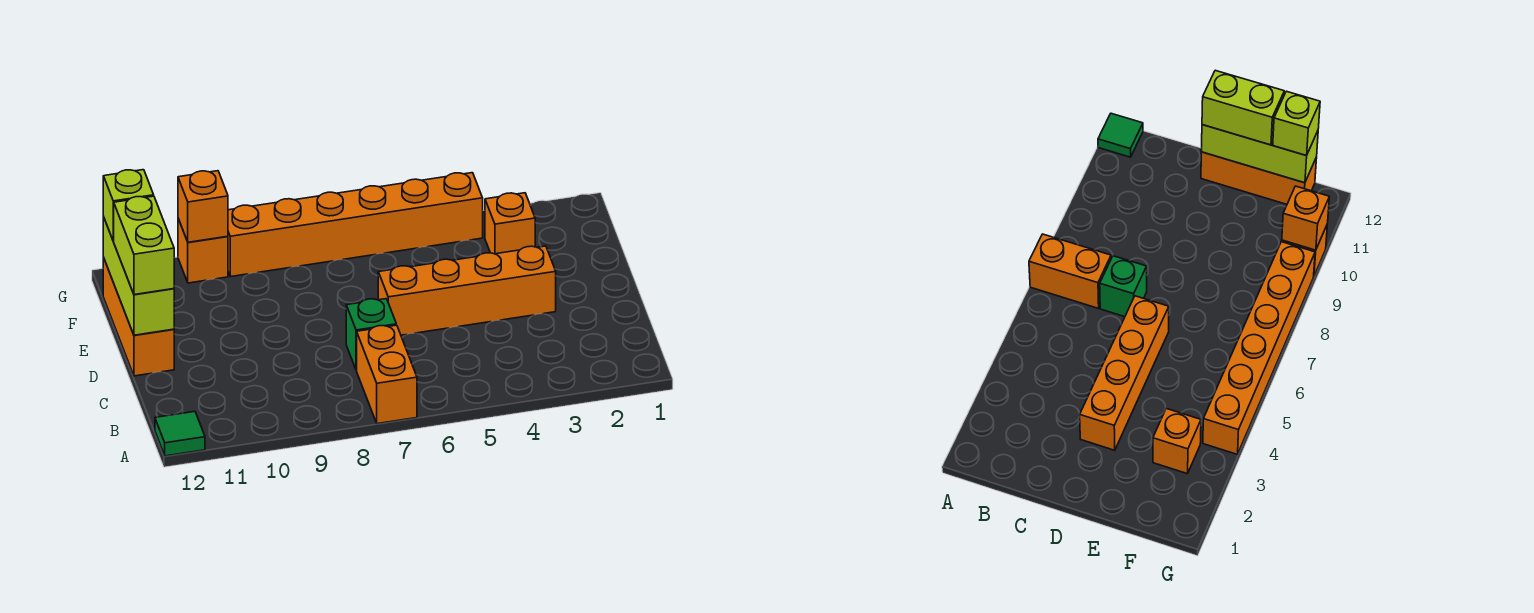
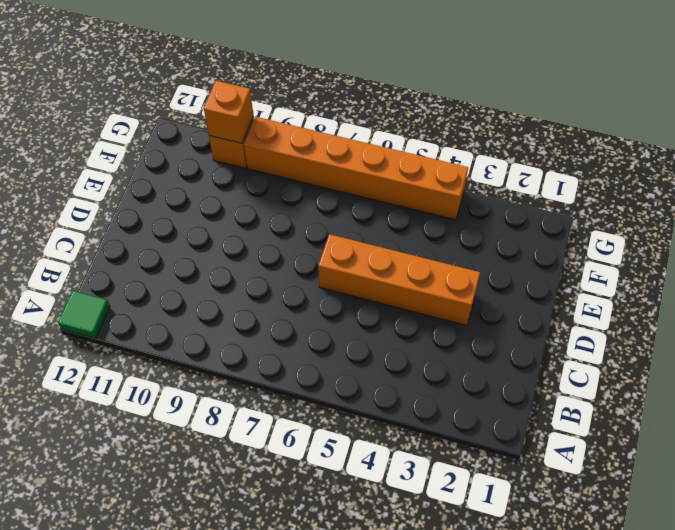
none -> orange 1x2 brick [357,325,417,424]
none -> green 1x1 brick [346,299,396,370]
none -> orange 1x3 brick [103,257,174,376]

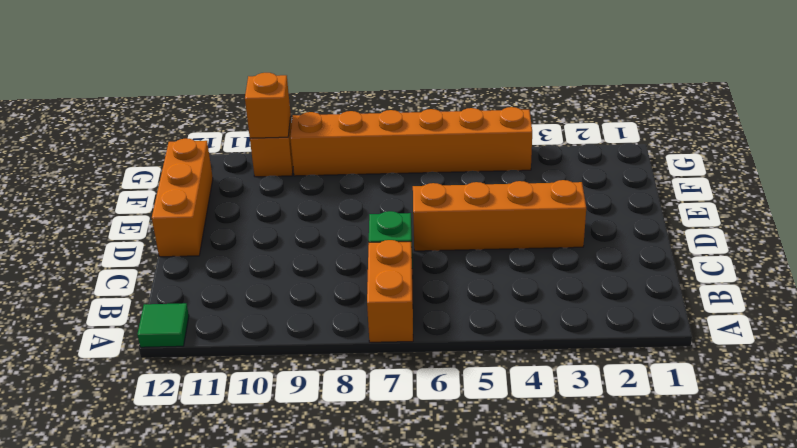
none -> orange 1x1 brick [485,193,535,254]
none -> lime 1x3 brick [103,217,174,335]
none -> lime 1x2 brick [114,196,174,295]

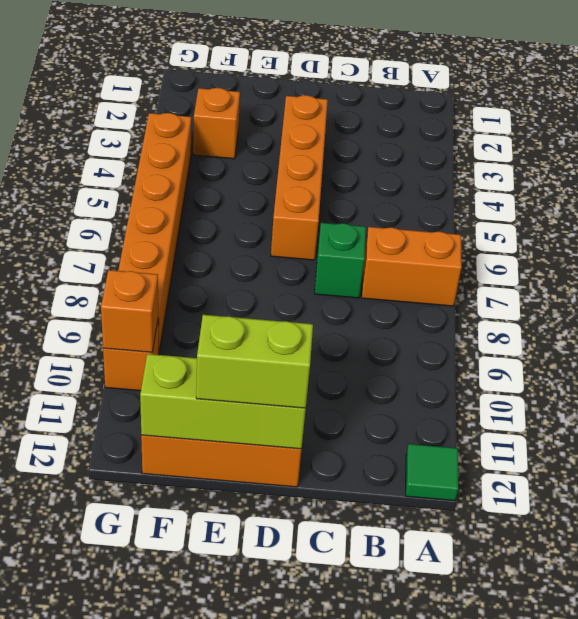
none -> lime 1x1 brick [103,170,154,241]

